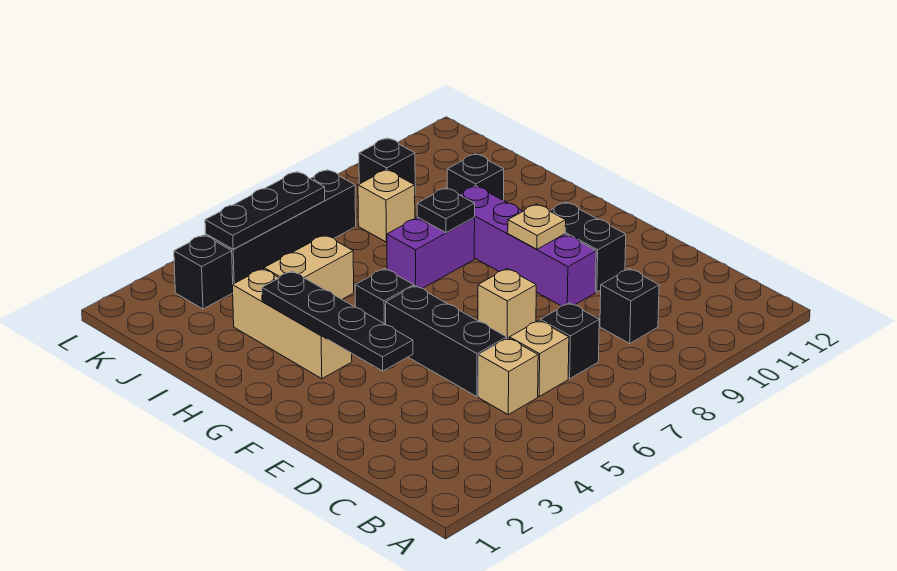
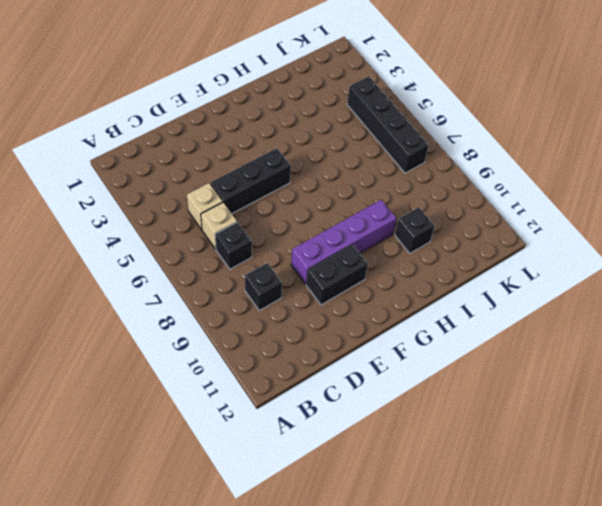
none -> tan 1x1 brick [478,269,536,338]
none -> tan 1x3 brick [233,269,352,379]
none -> black 1x1 brick [355,269,414,324]

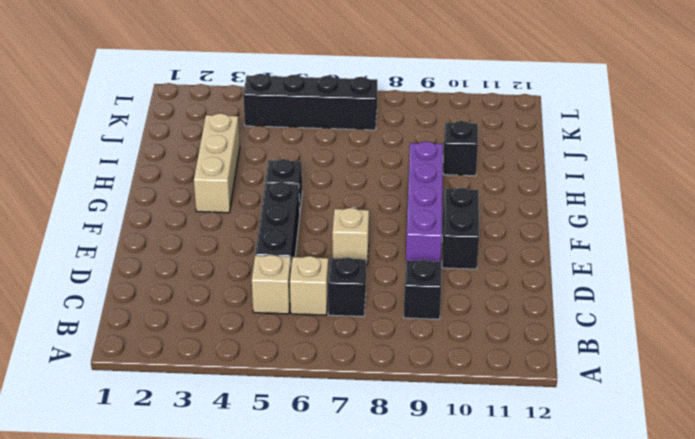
none -> purple 1x2 brick [387,217,475,288]
none -> tan 1x2 brick [264,235,354,299]
none -> tan 1x1 brick [358,170,415,242]

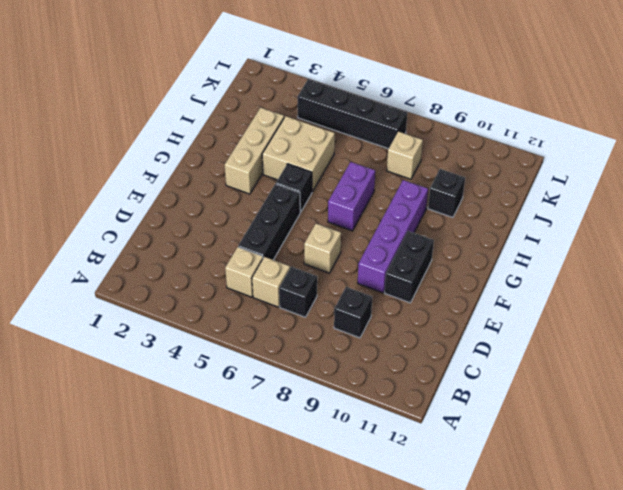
purple 1x2 brick [328,162,375,231] -> purple 1x2 brick turned to [387,217,475,288]
tan 2x2 brick [262,116,335,192] -> tan 1x2 brick [264,235,354,299]
none -> black 1x1 brick [174,235,233,309]
none -> black 1x1 brick [359,138,415,185]
none -> black 1x4 plate [262,271,413,371]

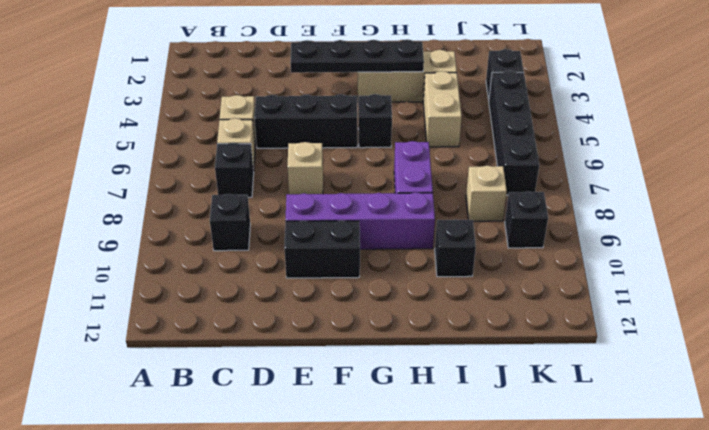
none -> tan 1x1 plate [508,204,566,249]
none -> black 1x1 plate [417,188,475,233]
none -> black 1x3 plate [205,172,325,249]

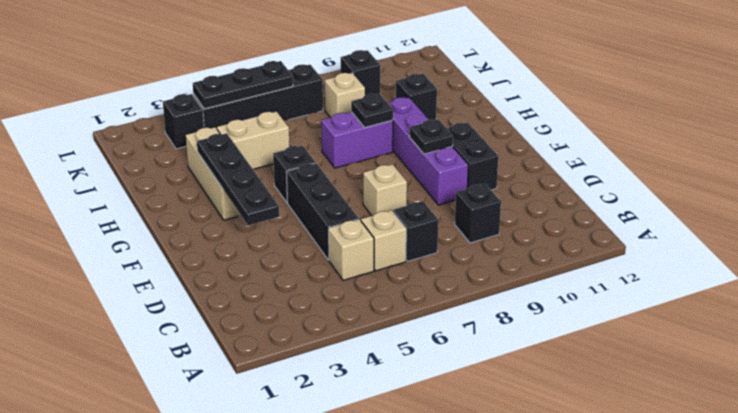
black 1x1 plate [410,119,453,154] -> tan 1x1 plate [508,204,566,249]

